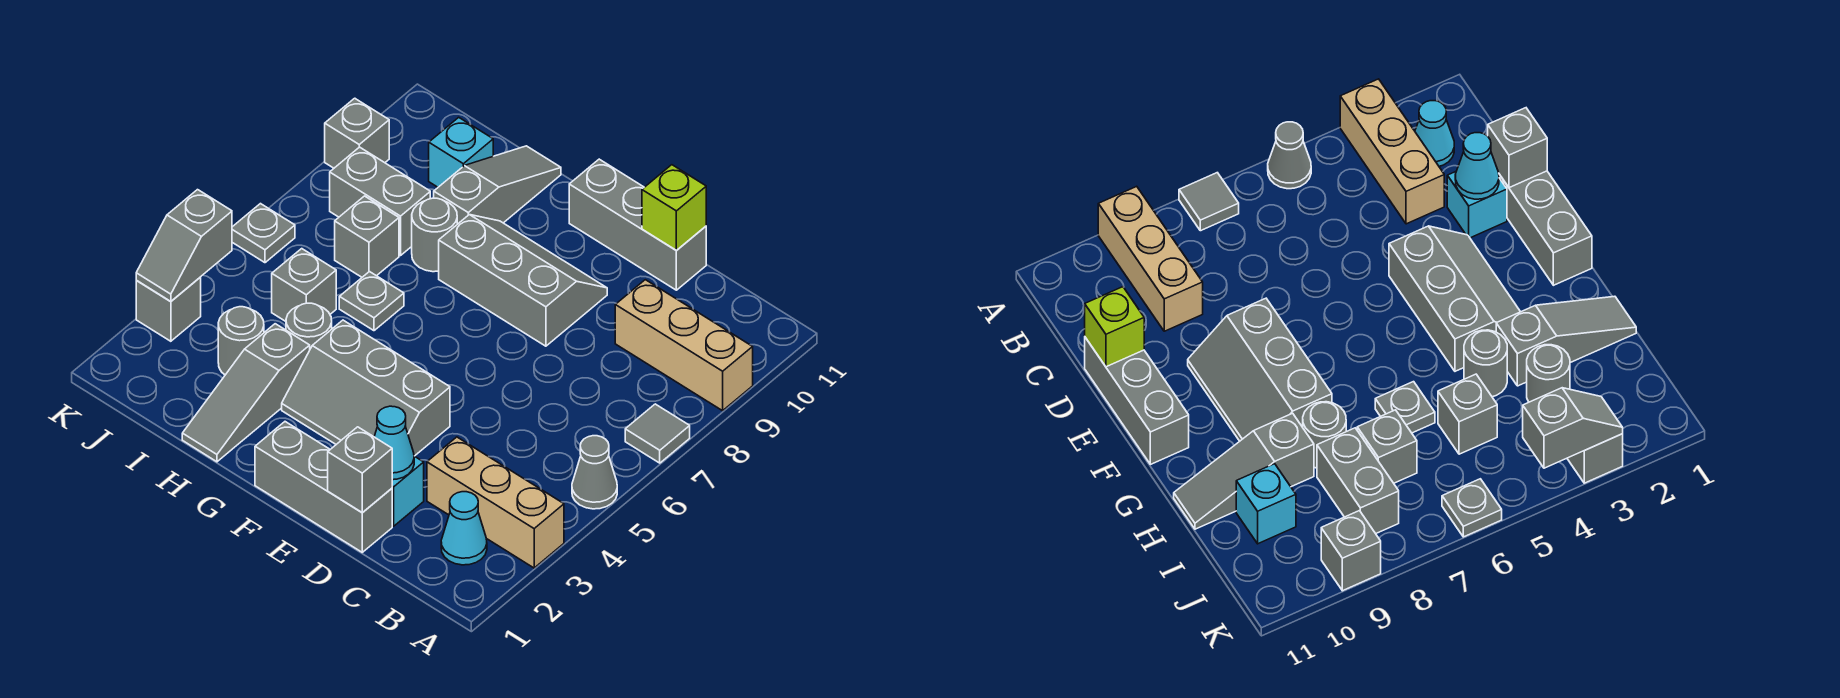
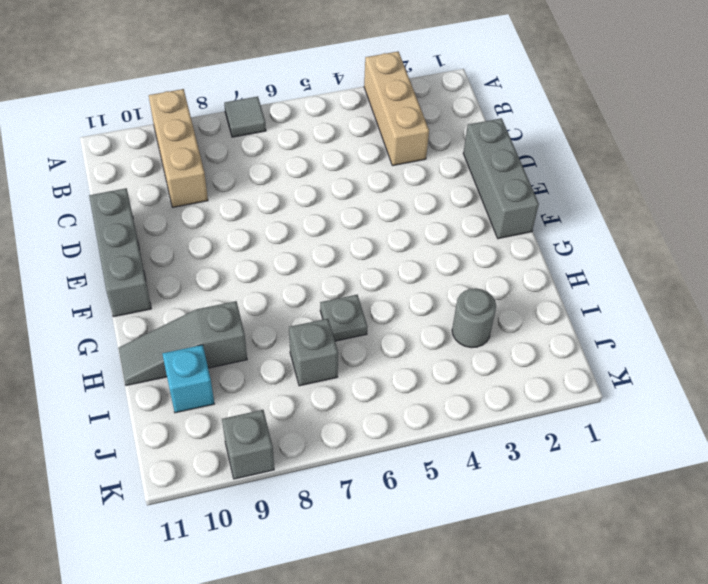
none -> grey 1x1 cone [572,436,617,509]
none -> cyan 1x1 cone [441,492,487,565]
none -> cyan 1x1 brick [392,456,424,526]

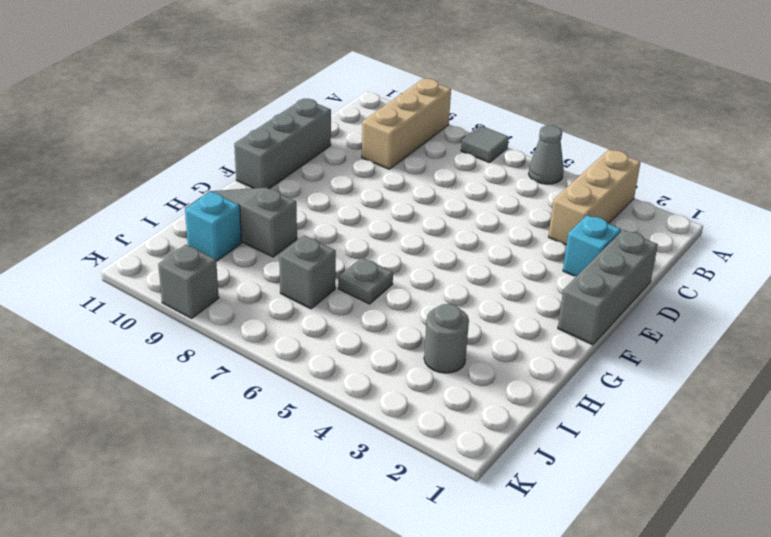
none -> cyan 1x1 cone [441,492,487,565]
none -> grey 2x3 slope [282,320,450,456]
none -> grey 2x3 slope [439,215,607,346]

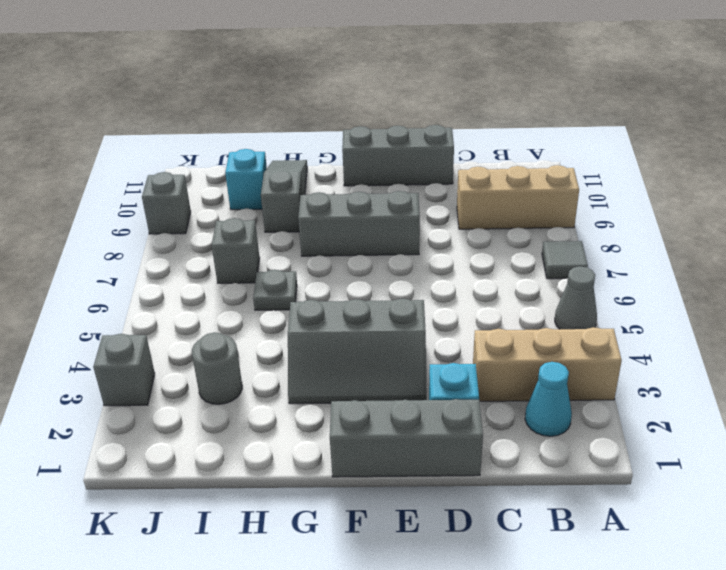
none -> grey 1x3 slope [182,324,310,462]
none -> grey 1x1 round brick [286,303,332,349]
none -> grey 1x1 round brick [412,198,457,272]

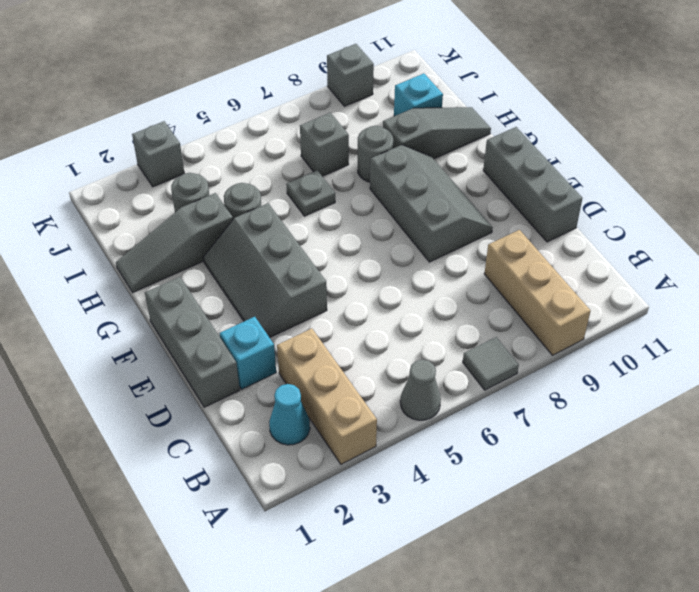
none -> grey 1x1 brick [272,249,336,321]
none -> grey 1x2 brick [330,147,430,256]
none -> grey 1x1 plate [232,204,295,263]

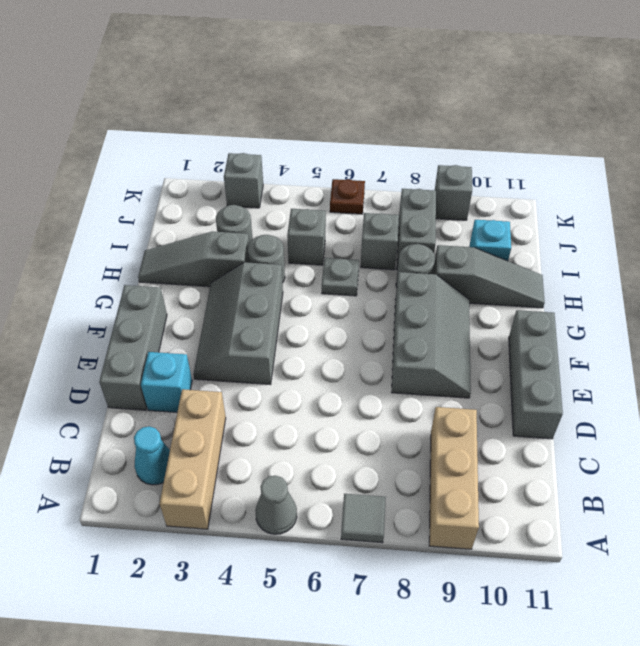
brown 1x1 plate [330,179,365,214] -> grey 1x1 plate [232,204,295,263]
none -> grey 1x1 brick [328,427,392,513]
none -> cyan 1x1 cone [374,406,414,480]
none -> lime 1x1 brick [642,165,706,251]

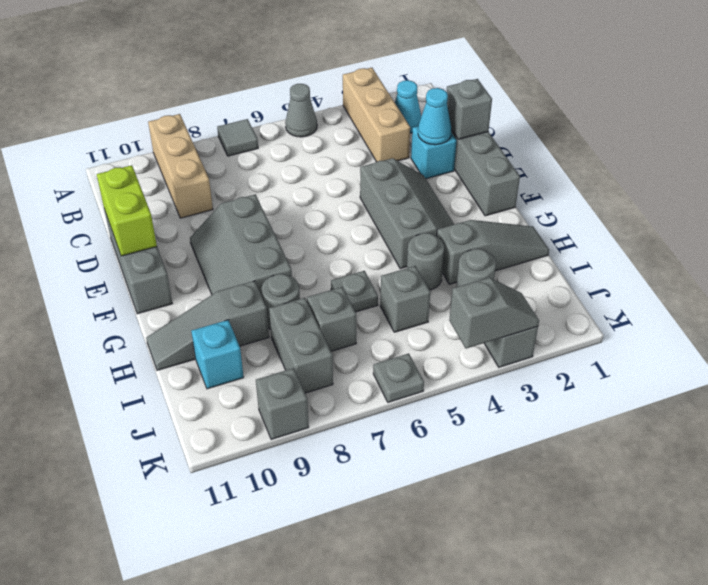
lime 1x2 brick [96,165,157,256] -> lime 1x1 brick [642,165,706,251]

